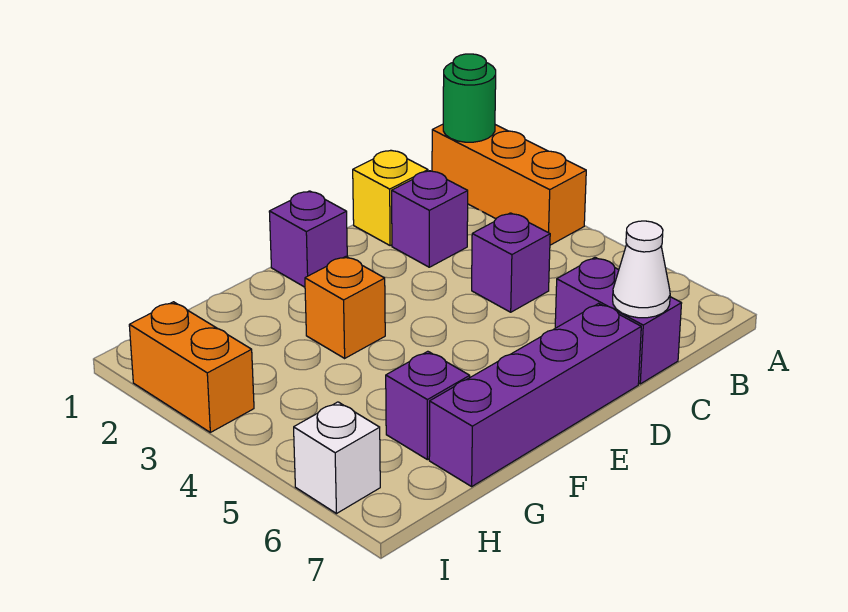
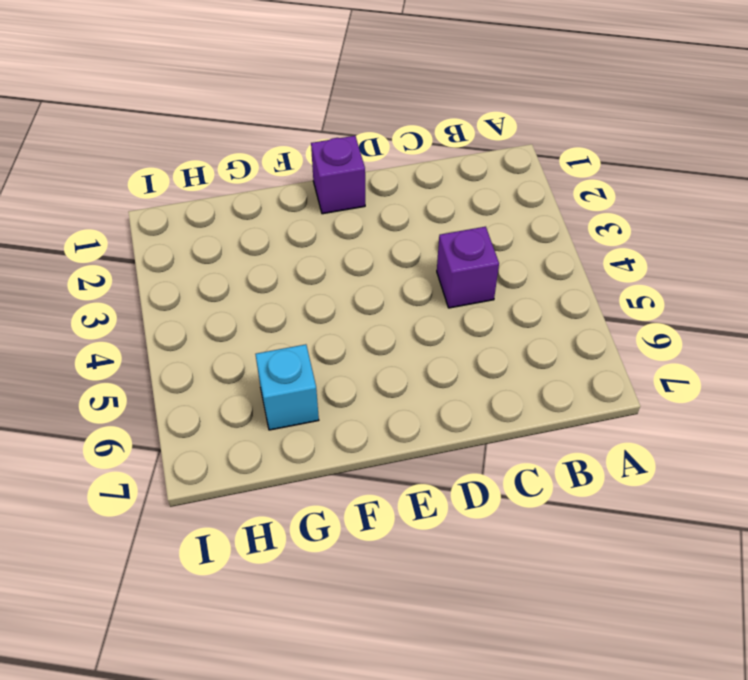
cyan 1x1 brick [255,344,319,430] -> purple 1x1 brick [386,351,470,460]
none -> orange 1x3 brick [432,124,586,245]
none -> yellow 1x1 brick [353,151,428,246]
none -> purple 1x1 brick [392,171,468,267]

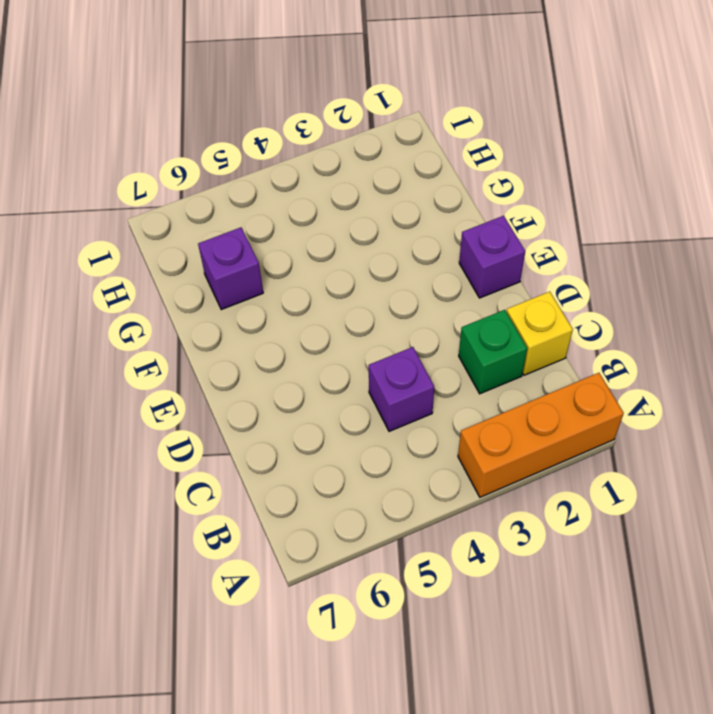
green 1x1 brick [459,310,527,394] -> purple 1x1 brick [392,171,468,267]
none -> purple 1x2 brick [555,257,682,384]
none -> purple 1x4 brick [429,304,641,486]
none -> orange 1x1 brick [305,257,385,358]

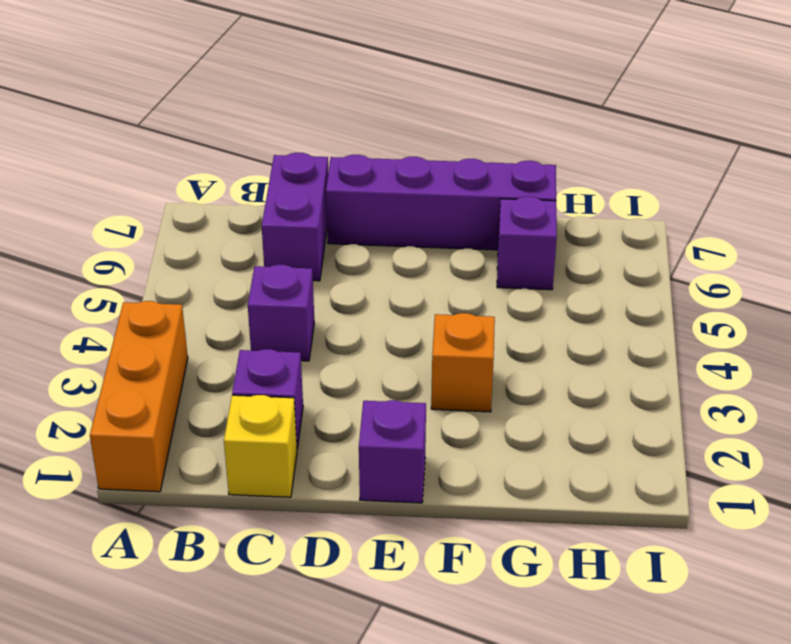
none -> orange 1x2 brick [129,302,254,432]
none -> white 1x1 brick [294,402,380,514]
none -> green 1x1 round brick [443,54,496,142]

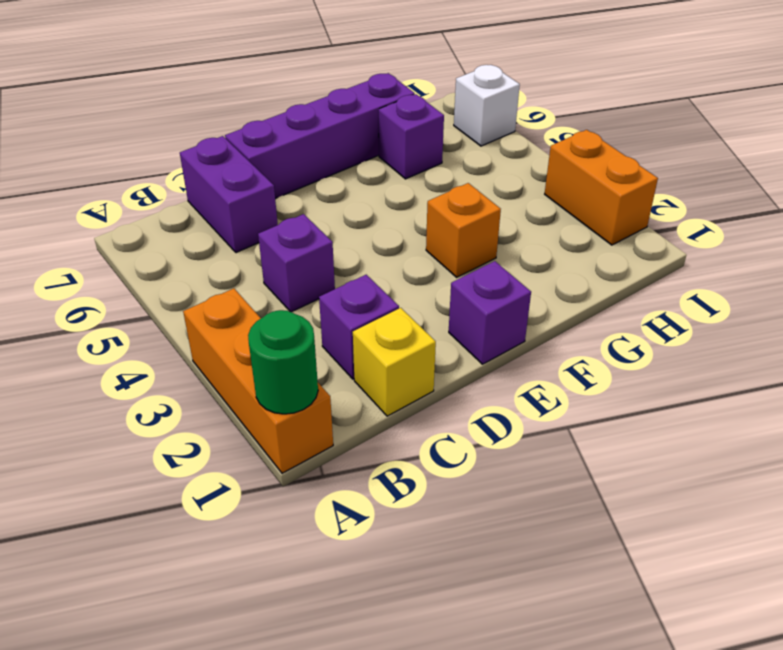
none -> white 1x1 cone [613,221,670,318]

